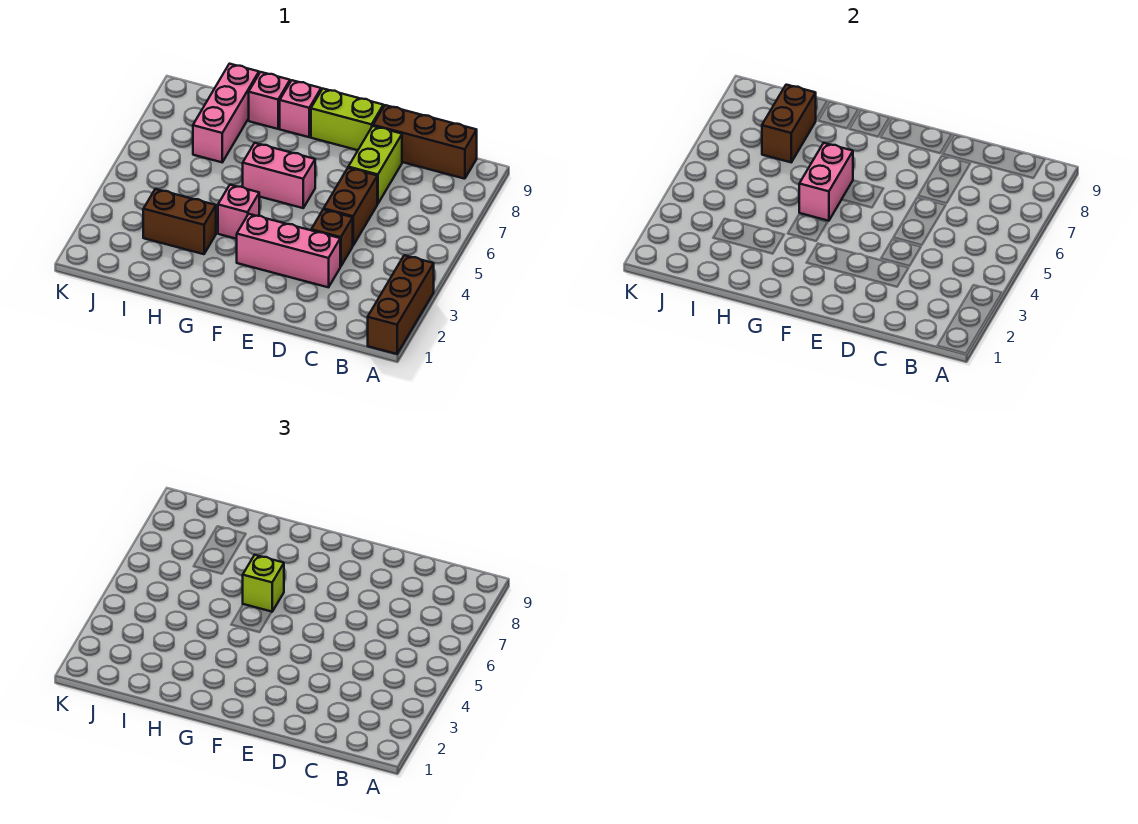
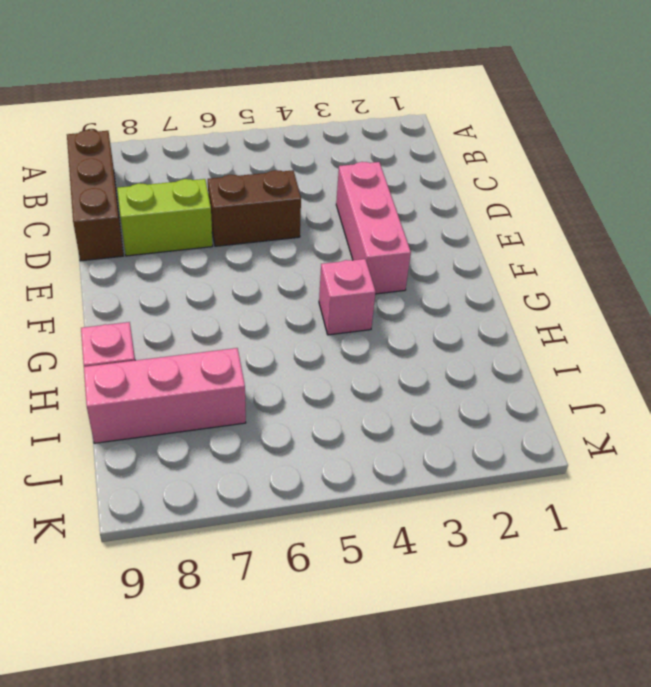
none -> brown 1x3 brick [368,255,434,354]
none -> brown 1x1 brick [311,209,353,267]
none -> lime 1x2 brick [311,89,383,150]

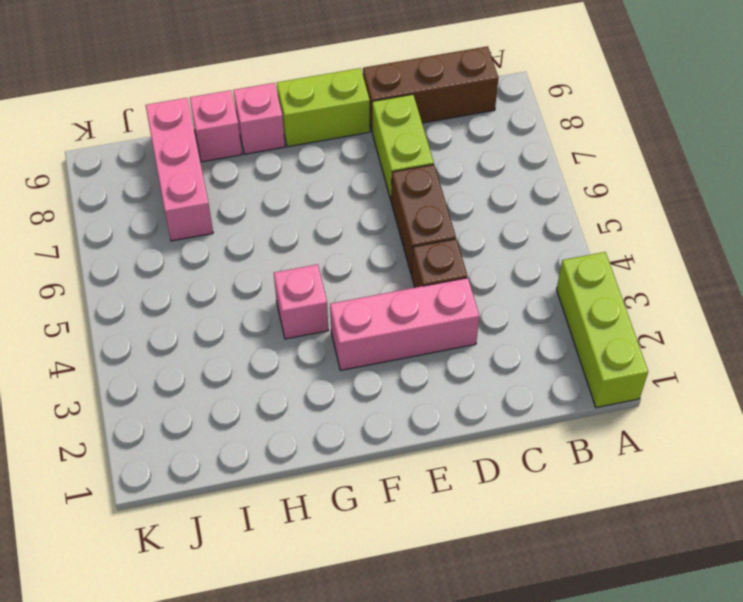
lime 1x3 brick [557,252,648,408] -> brown 1x3 brick [368,255,434,354]
none -> pink 1x2 brick [243,143,315,208]
none -> brown 1x2 brick [143,189,216,254]
none -> pink 1x2 brick [799,143,853,221]

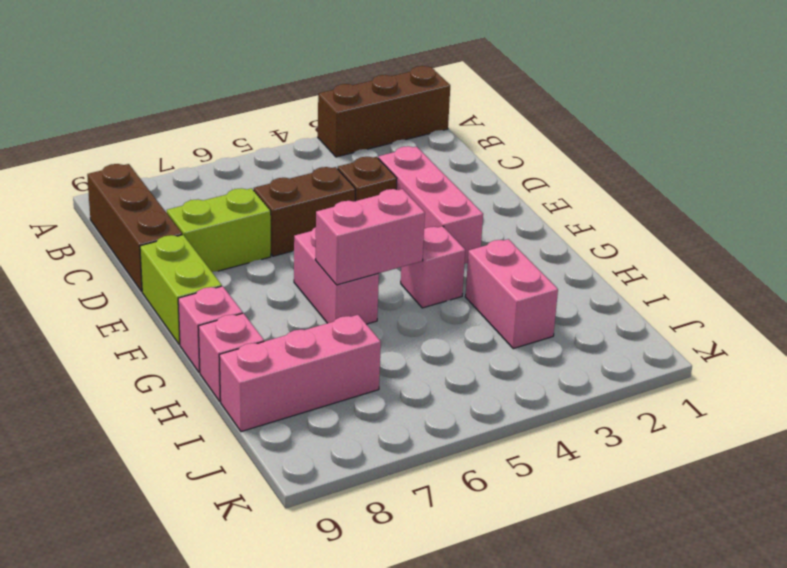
pink 1x2 brick [465,239,558,349] -> brown 1x2 brick [143,189,216,254]
none -> brown 1x2 brick [762,85,816,162]
none -> lime 1x1 brick [243,555,284,612]

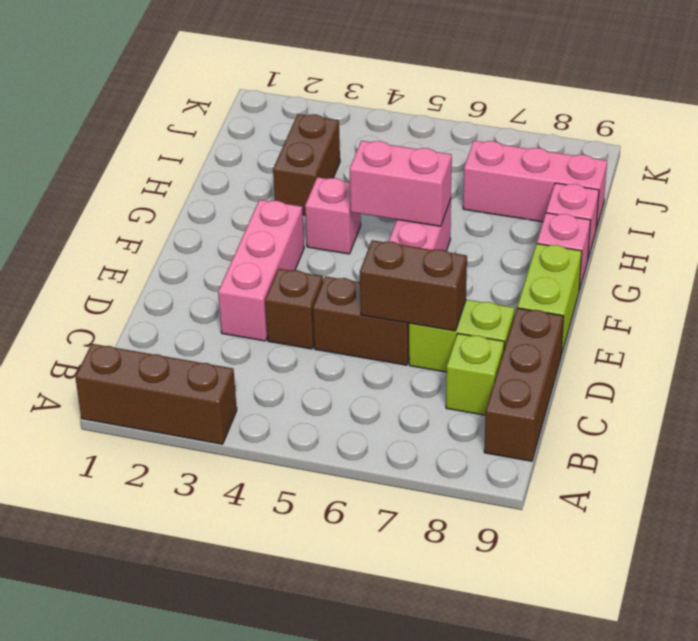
lime 1x1 brick [446,334,504,415] -> lime 1x1 brick moved to [243,555,284,612]
brown 1x2 brick [360,240,467,331] -> brown 1x2 brick moved to [762,85,816,162]

